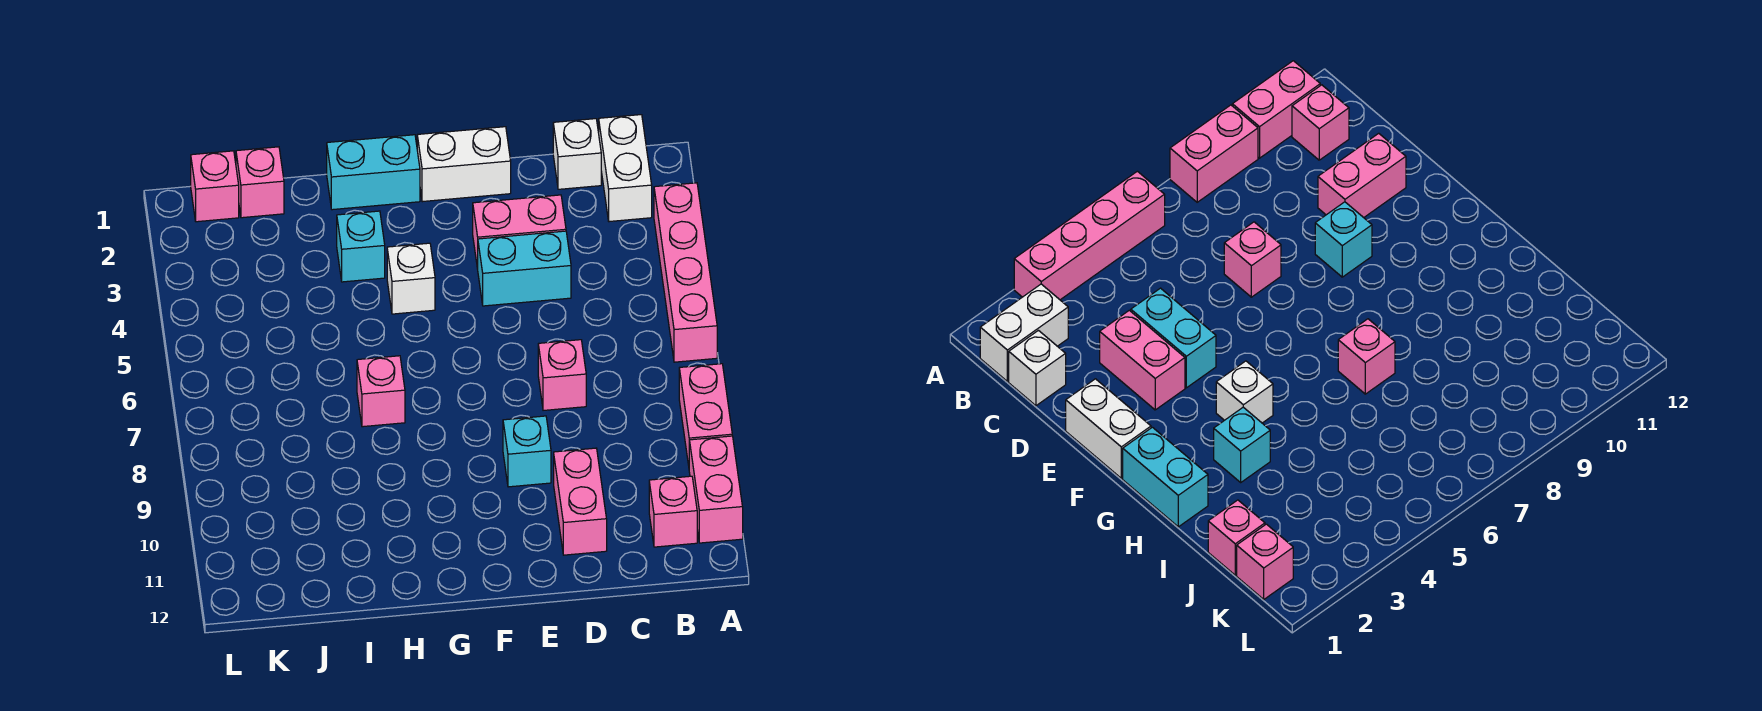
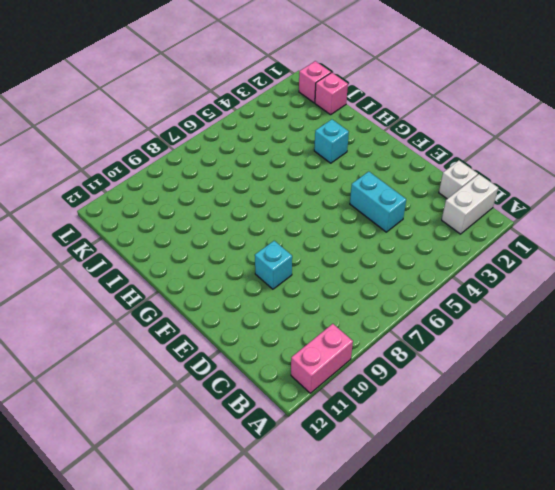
none -> pink 1x4 brick [654,183,717,362]
none -> pink 1x2 brick [679,364,732,465]
none -> pink 1x1 brick [649,476,697,547]

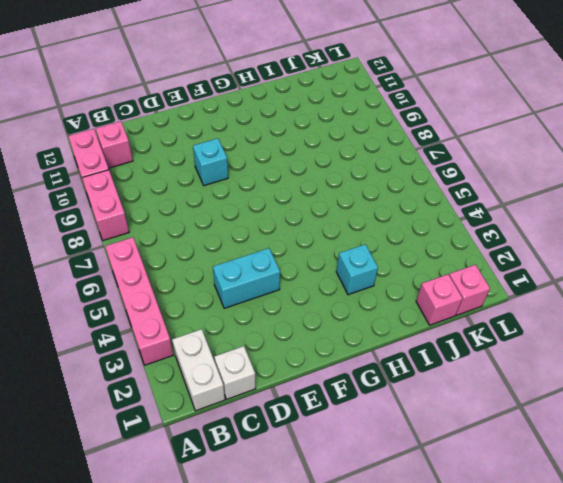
none -> pink 1x2 brick [473,195,566,269]
none -> pink 1x1 brick [538,340,586,410]
none -> pink 1x2 brick [554,448,607,555]

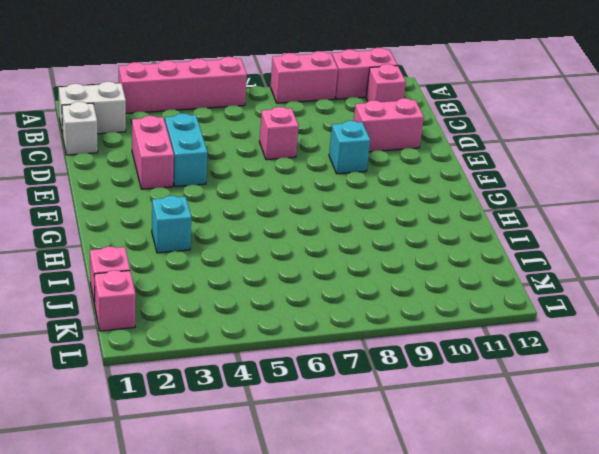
none -> white 1x2 brick [417,127,511,202]
none -> cyan 1x2 brick [327,135,420,210]
none -> white 1x1 brick [387,243,435,314]

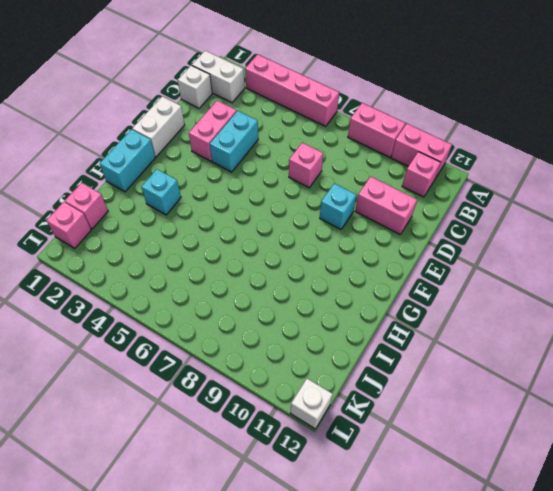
white 1x1 brick [290,379,332,429] -> white 1x1 brick moved to [387,243,435,314]
none -> pink 1x1 brick [357,356,405,427]

